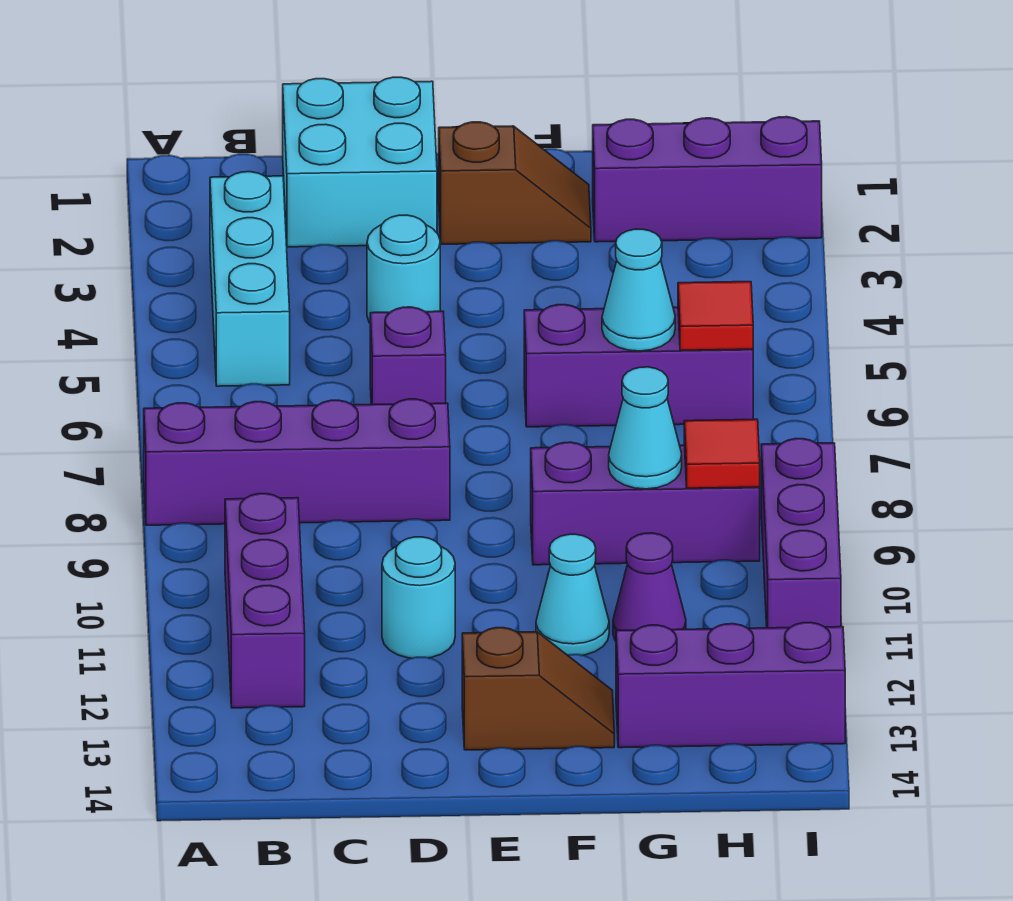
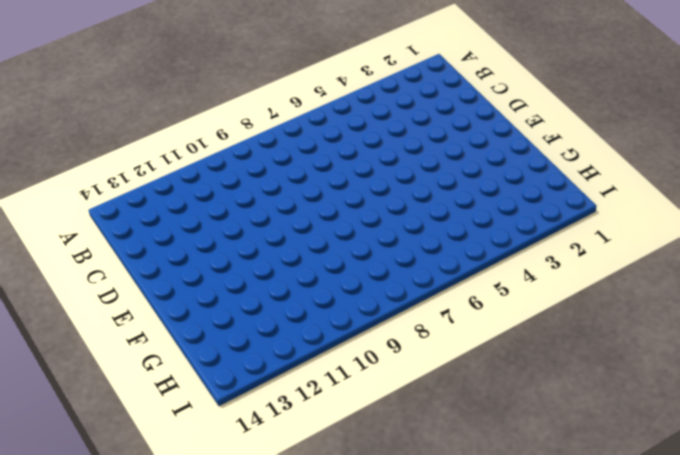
none -> purple 1x4 brick [144,399,450,525]
none -> cyan 1x3 brick [210,172,290,386]
none -> purple 1x3 brick [225,494,305,708]

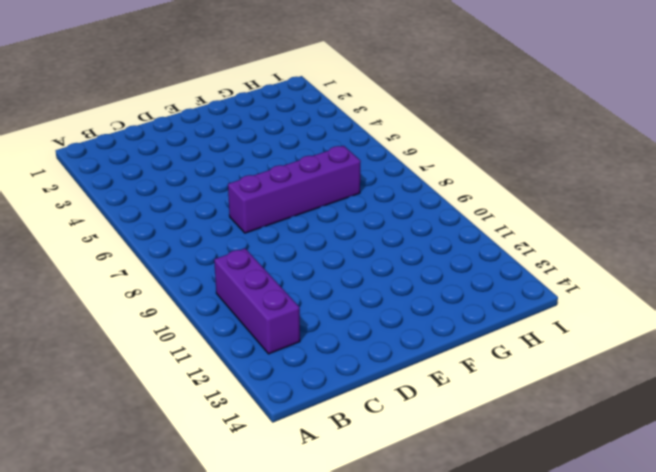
purple 1x4 brick [228,146,361,233] -> purple 1x4 brick moved to [144,399,450,525]
none -> cyan 1x3 brick [210,172,290,386]
none -> cyan 2x2 brick [283,77,437,247]
none -> cyan 1x1 round brick [367,215,440,323]

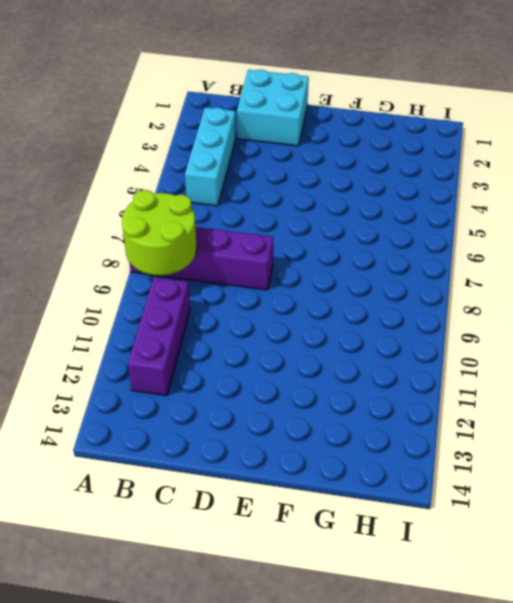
lime 2x2 round brick [122,190,197,276] -> none
none -> cyan 1x1 round brick [367,215,440,323]
none -> purple 1x1 brick [370,307,446,405]
none -> cyan 1x1 round brick [382,537,455,658]

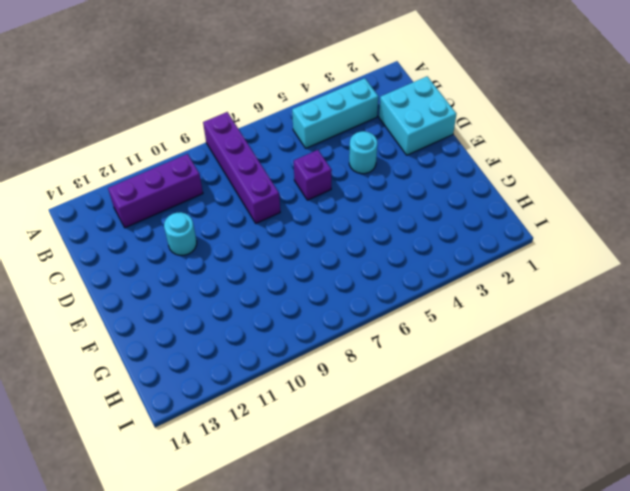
none -> brown 1x2 slope [439,122,591,244]
none -> brown 1x2 slope [462,628,614,750]
none -> purple 1x3 brick [524,305,753,427]

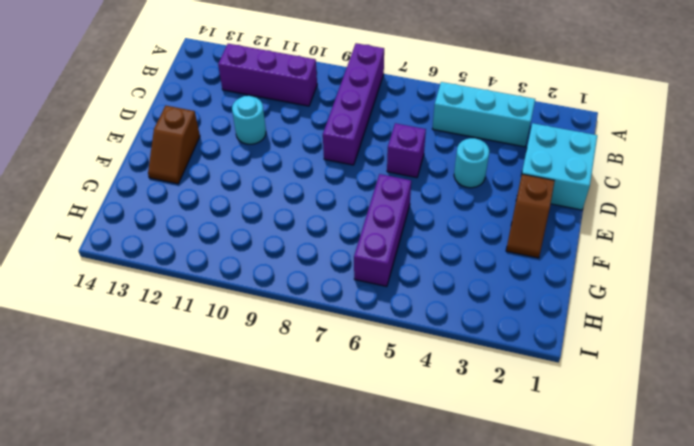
none -> purple 1x3 brick [531,442,760,565]
none -> cyan 1x1 cone [536,534,609,655]
none -> purple 1x3 brick [593,117,822,242]

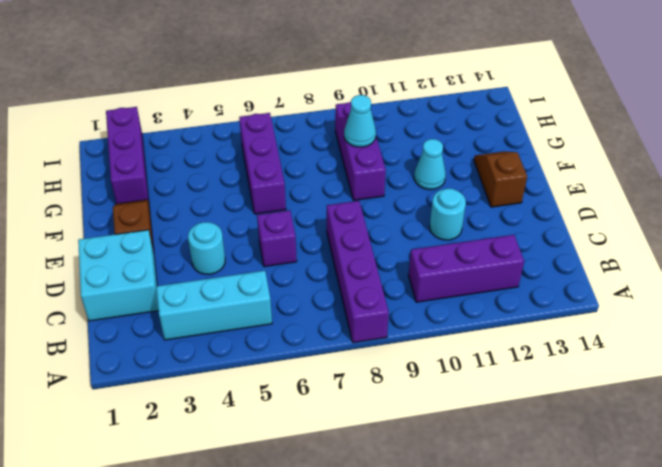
none -> purple 1x1 cone [613,533,686,641]
none -> purple 1x3 brick [616,622,845,748]
none -> purple 1x3 brick [761,439,841,628]

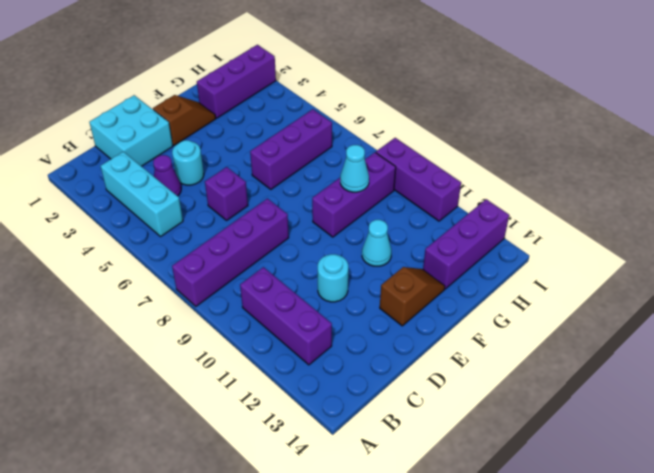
purple 1x1 cone [153,155,181,196] -> purple 1x1 cone moved to [613,533,686,641]
none -> cyan 1x1 cone [602,229,675,351]
none -> red 1x1 tile [678,282,753,350]
none -> red 1x1 tile [684,419,760,488]

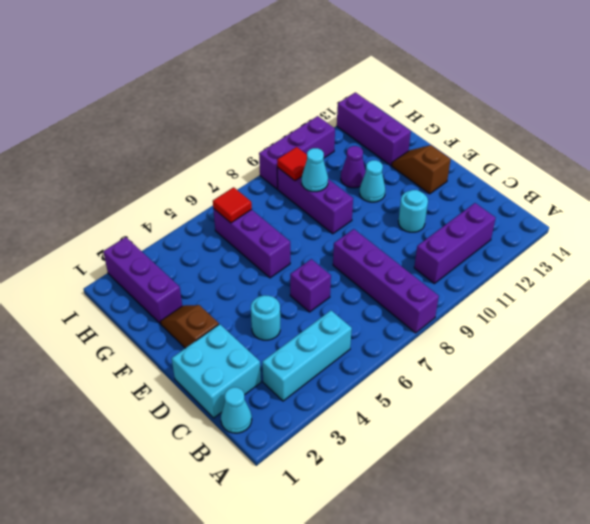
cyan 1x1 cone [221,387,252,433] -> cyan 1x1 cone moved to [602,229,675,351]

